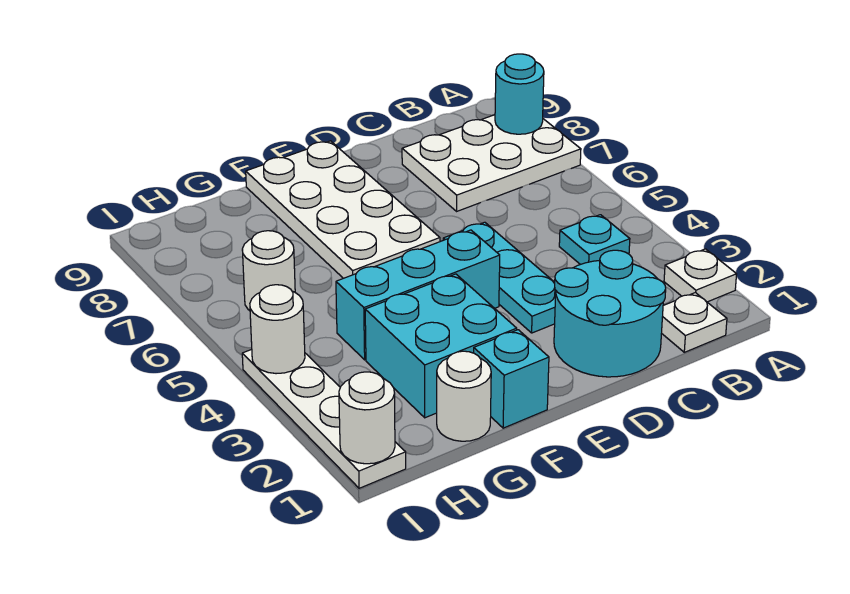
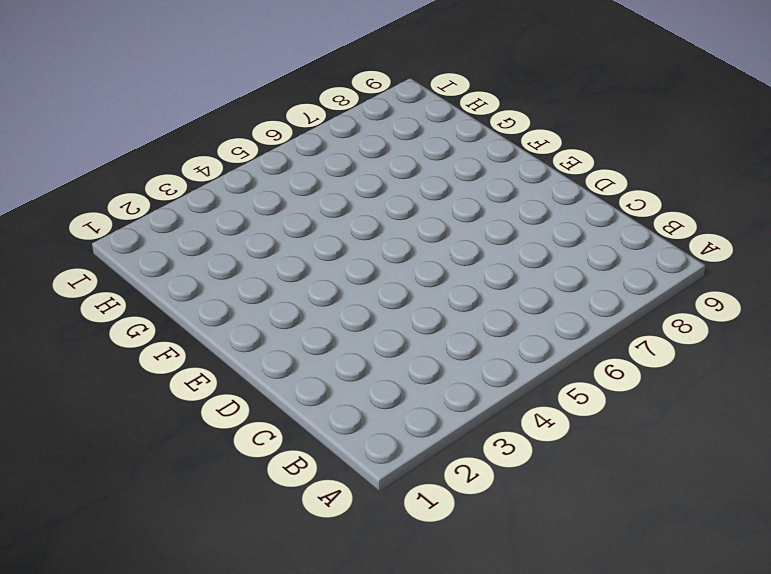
none -> white 1x1 plate [664,249,737,302]
none -> white 2x3 plate [402,115,581,211]
none -> white 1x1 plate [662,293,727,352]

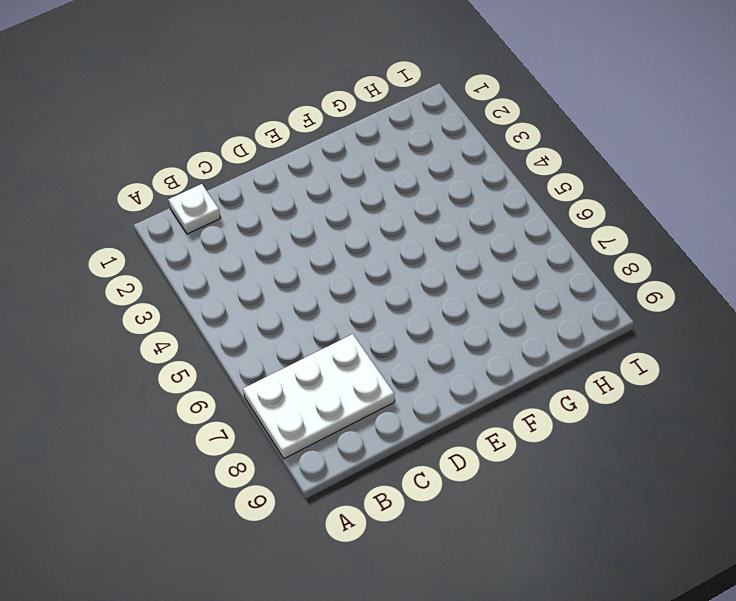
none -> white 1x1 plate [664,249,737,302]
none -> cyan 1x1 plate [559,215,630,265]
none -> cyan 2x2 round brick [554,250,666,377]

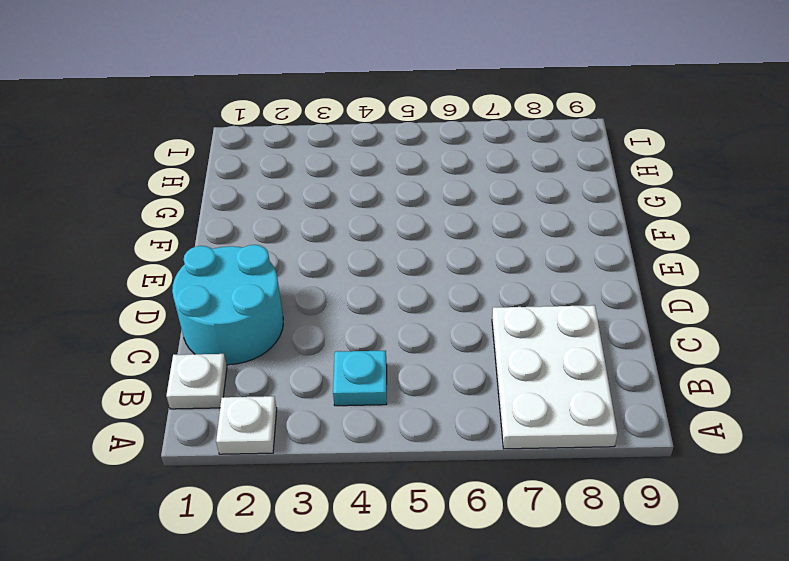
none -> cyan 1x3 plate [443,222,556,333]
none -> cyan 1x3 brick [336,230,500,360]
none -> white 2x4 plate [246,141,440,278]

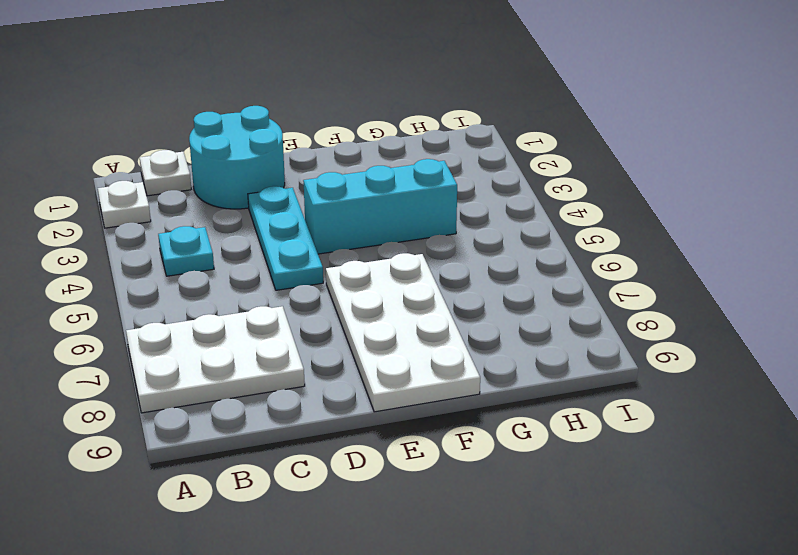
none -> cyan 1x1 brick [474,330,549,428]
none -> cyan 2x2 brick [365,274,517,418]
none -> white 1x1 round brick [437,351,491,441]

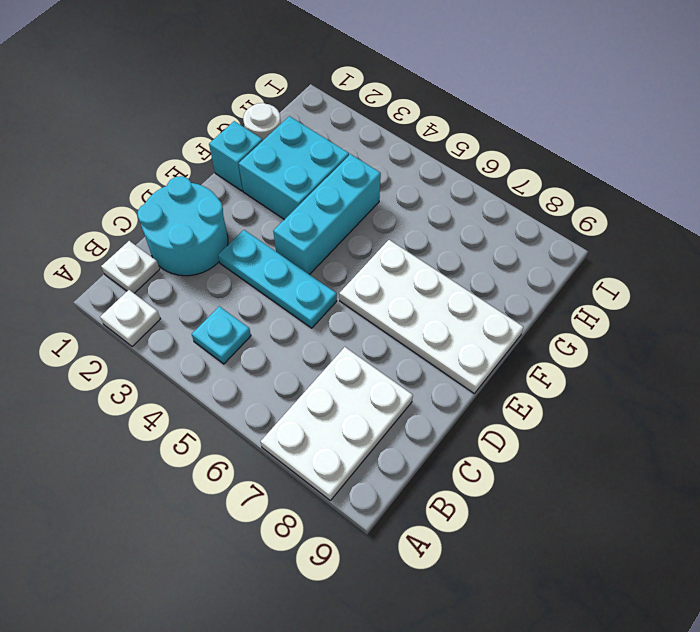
none -> white 1x1 round brick [242,231,295,311]
none -> white 1x4 plate [242,349,406,488]
none -> cyan 1x1 round brick [495,54,544,134]

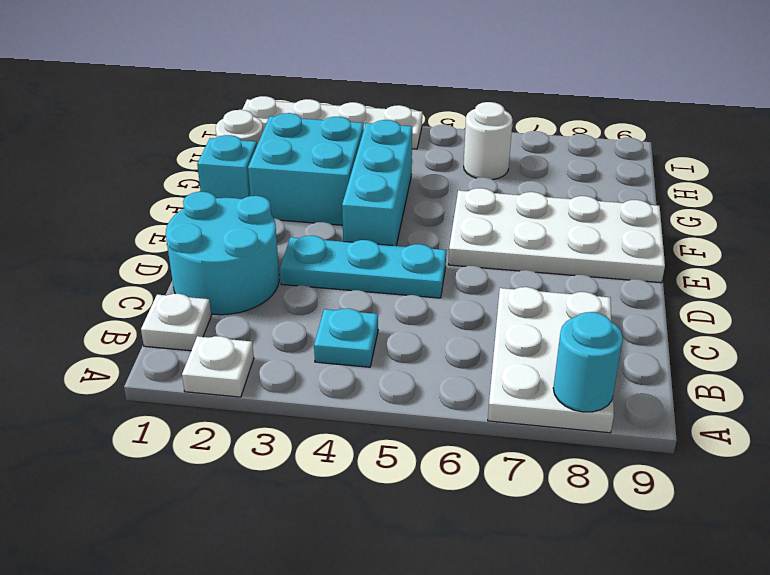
none -> white 1x1 round brick [339,372,395,464]
none -> white 1x1 round brick [250,285,305,374]

